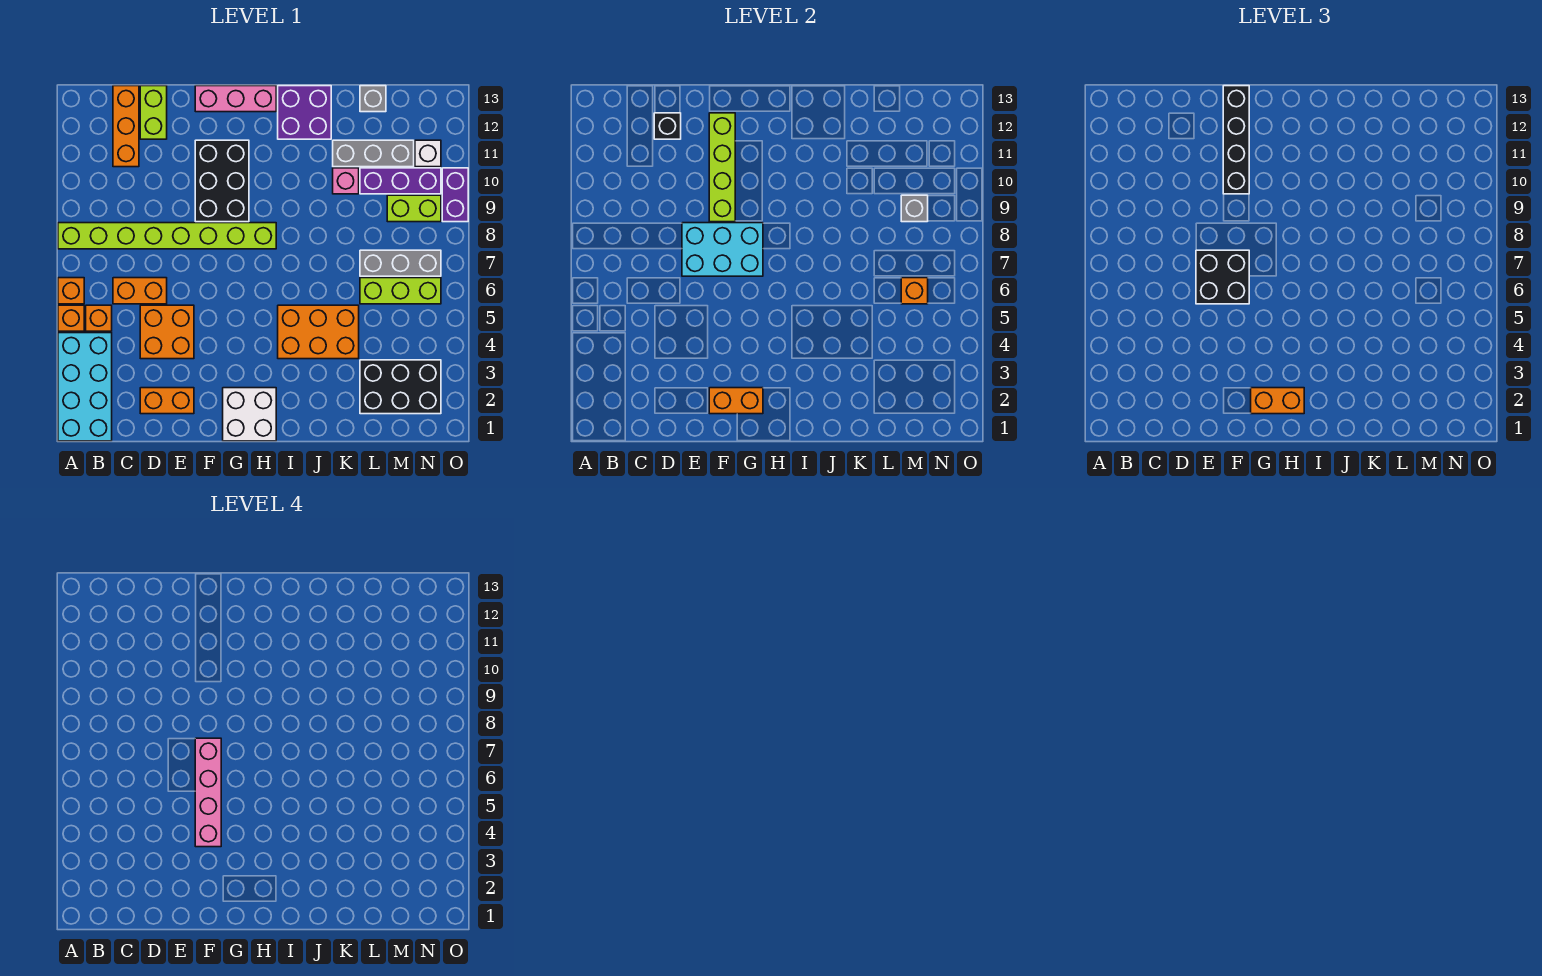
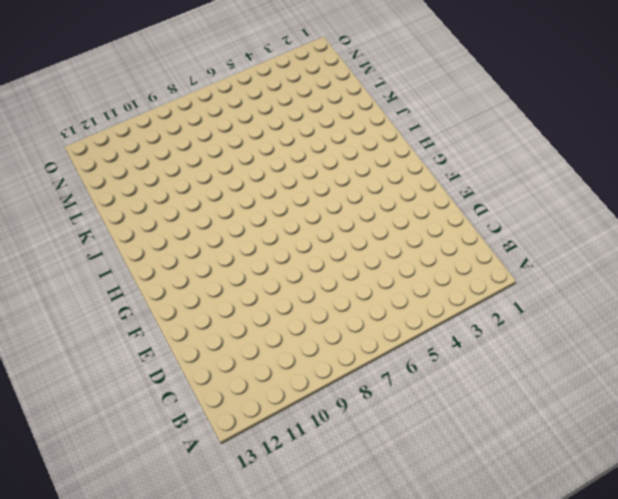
none -> cyan 2x4 brick [58,333,112,441]
none -> orange 1x1 brick [58,305,84,331]
none -> orange 1x1 brick [58,278,84,304]
none -> lime 1x8 brick [58,223,276,249]

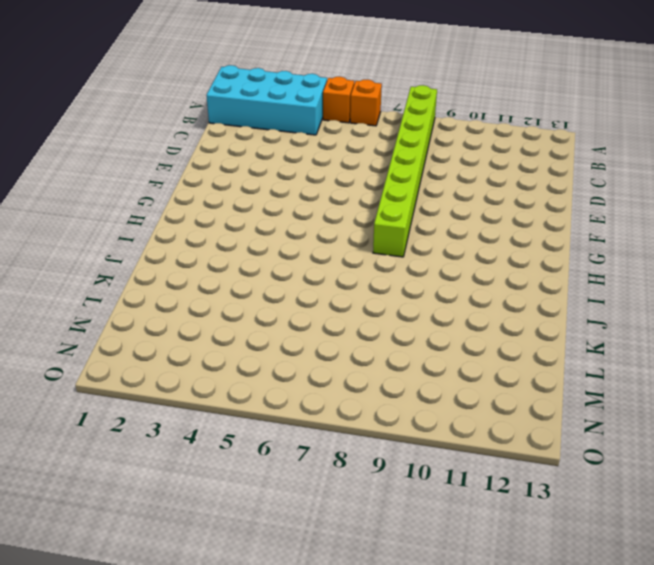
none -> orange 1x1 brick [86,305,112,331]
none -> orange 1x2 brick [113,278,167,304]
none -> orange 1x3 brick [113,86,139,167]
none -> orange 1x2 brick [140,388,194,414]

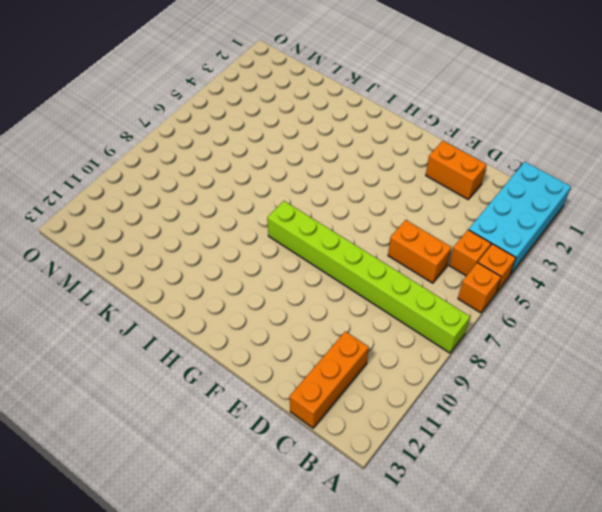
none -> orange 2x2 brick [140,305,194,359]
none -> lime 1x2 brick [140,86,167,139]
none -> black 2x3 brick [195,140,249,222]
none -> pink 1x3 brick [195,86,276,112]

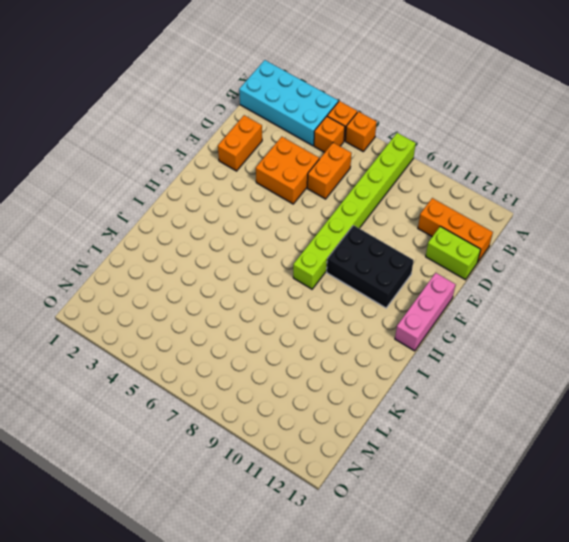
none -> white 2x2 brick [223,388,276,441]
none -> orange 2x3 brick [278,305,359,359]
none -> purple 2x2 brick [278,86,331,139]
none -> pink 1x1 brick [333,168,359,194]

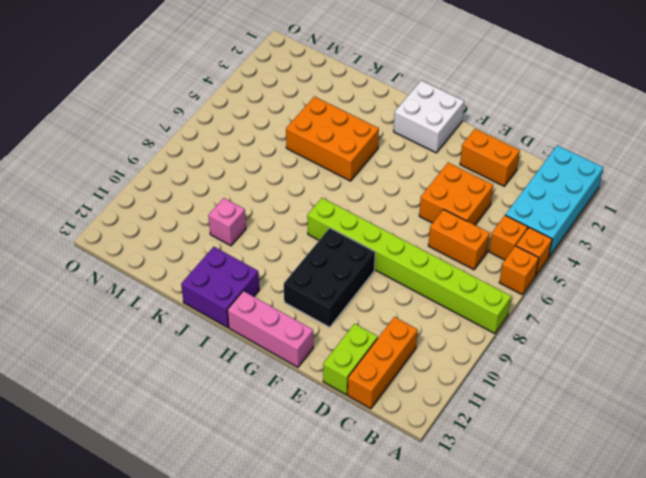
none -> grey 1x3 brick [333,140,414,167]
none -> black 2x3 brick [360,360,441,414]
none -> lime 1x3 brick [360,278,441,304]
none -> grey 1x3 brick [360,250,441,276]

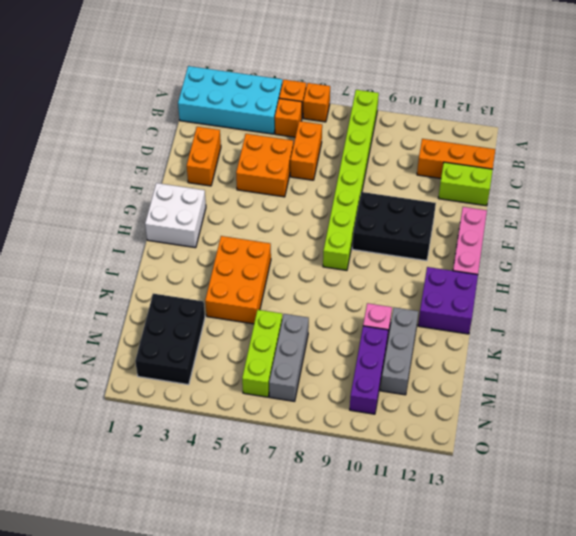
none -> grey 1x1 brick [360,86,386,112]
none -> lime 1x2 brick [387,195,441,222]
none -> white 1x1 brick [415,140,441,167]
none -> purple 1x2 brick [442,168,468,222]

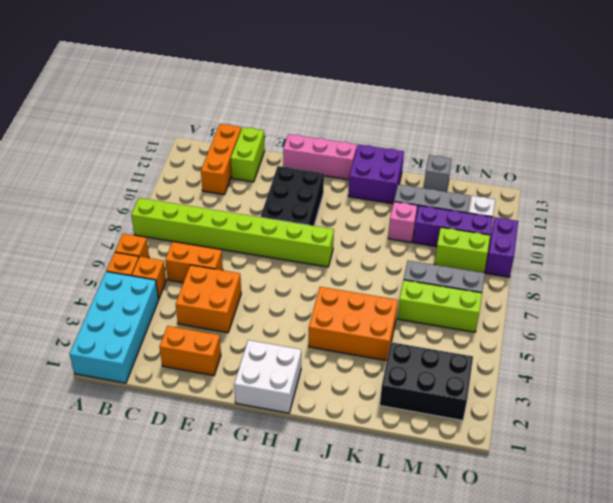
none -> black 1x1 brick [654,113,681,139]
none -> cyan 2x3 brick [682,223,763,276]
none -> orange 1x2 brick [709,388,763,414]
none -> lime 1x4 brick [709,113,735,222]

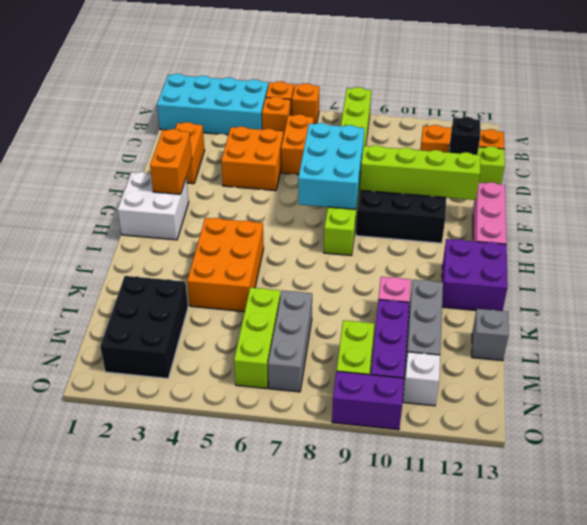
none -> orange 1x1 brick [901,278,928,304]
none -> grey 1x1 brick [901,195,928,222]
none -> black 2x2 brick [1196,250,1249,304]
none -> black 1x4 brick [1223,86,1249,194]

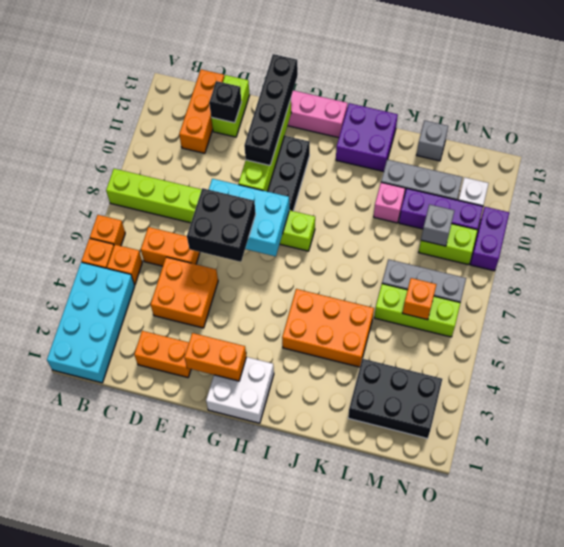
none -> orange 1x2 brick [1251,388,1304,414]
none -> pink 1x4 brick [195,738,221,847]

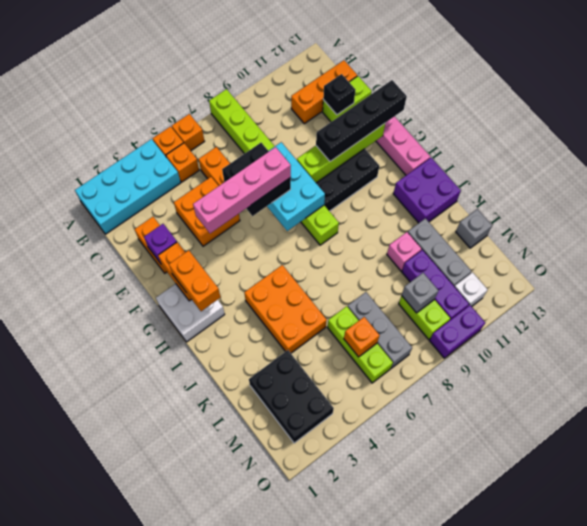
purple 1x1 brick [144,224,177,263] -> none

